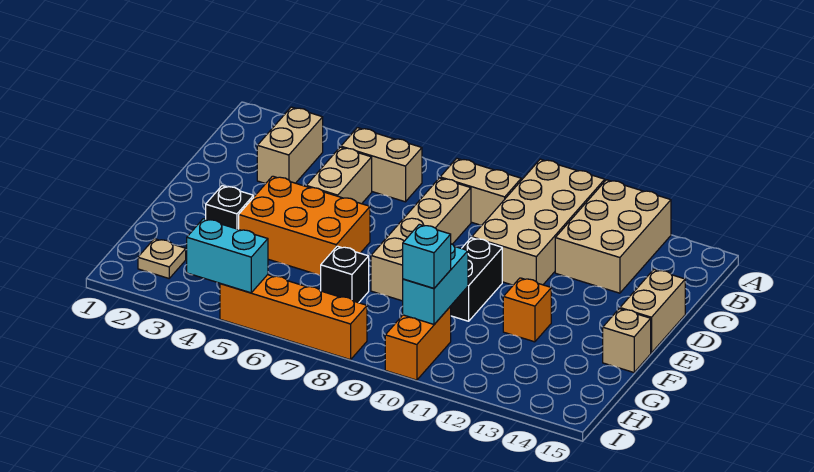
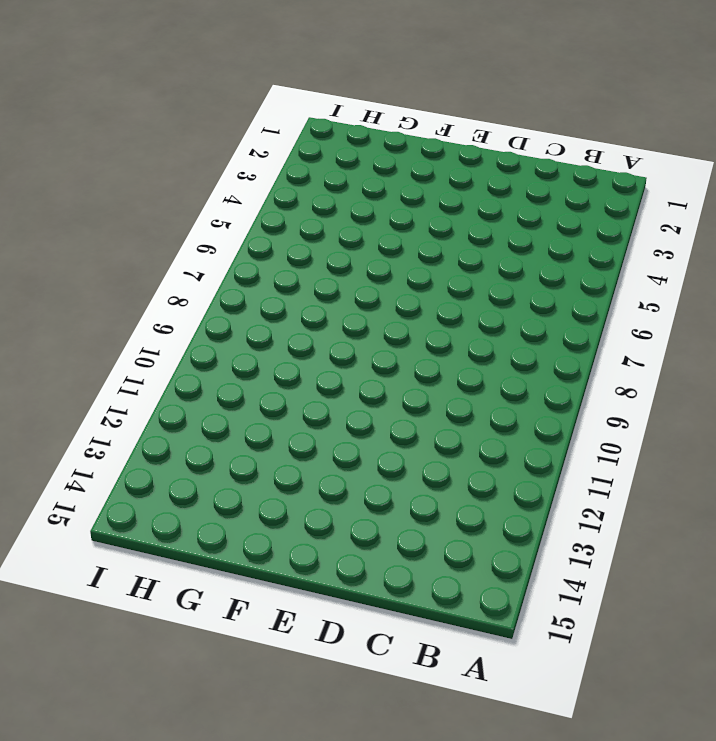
none -> tan 2x4 brick [472,159,605,285]
none -> tan 2x3 brick [555,180,671,293]
none -> tan 1x2 brick [257,107,323,184]

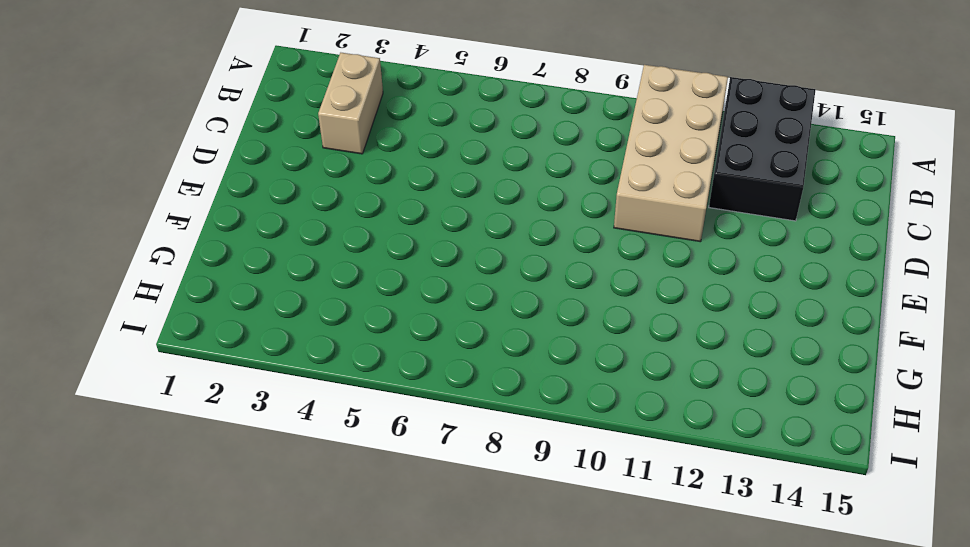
black 2x3 brick [709,77,815,221] -> tan 2x3 brick [555,180,671,293]
none -> tan 1x2 brick [341,128,422,202]
none -> tan 1x2 brick [440,158,521,225]
none -> tan 1x2 brick [306,147,372,204]

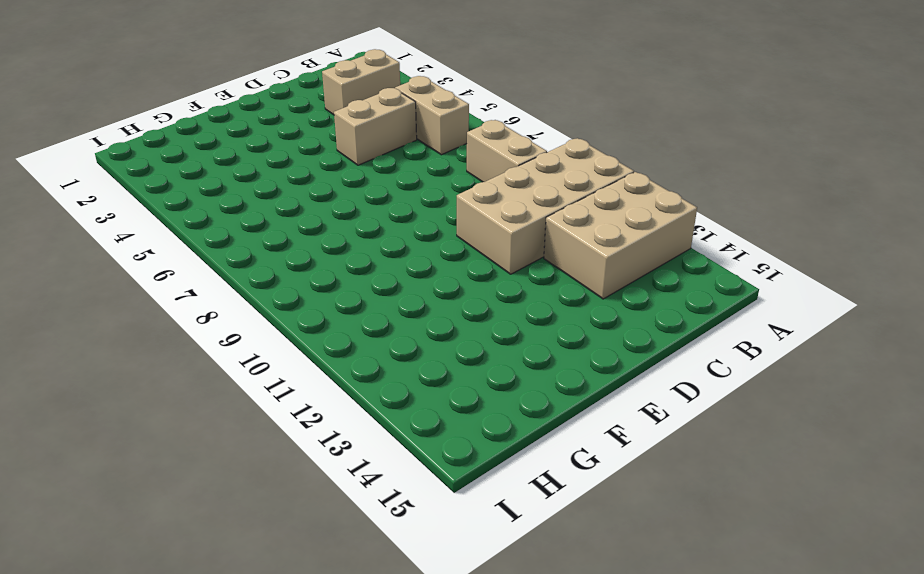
none -> tan 1x4 brick [371,178,471,301]
none -> tan 1x2 brick [620,270,685,353]
none -> orange 2x3 brick [239,176,370,276]

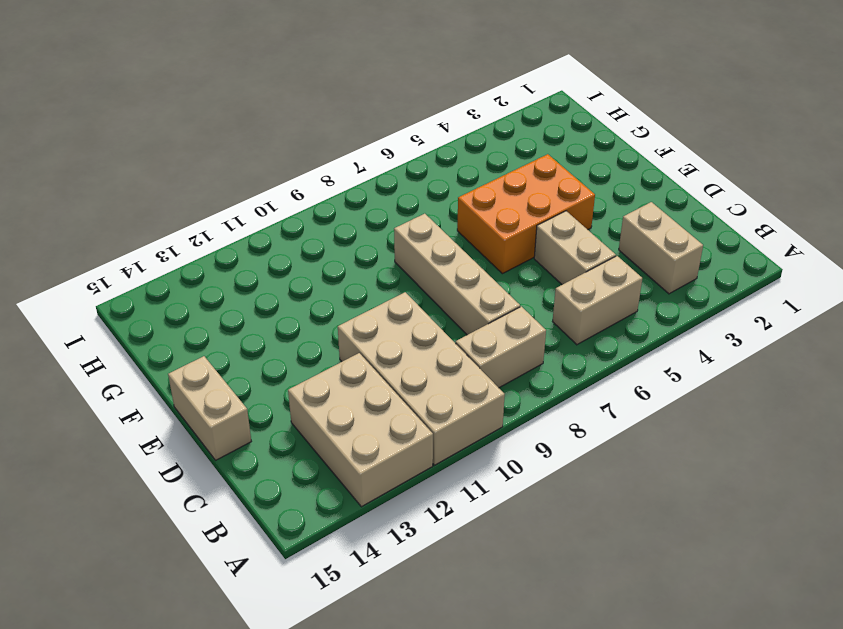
none -> black 1x2 brick [450,238,502,321]
none -> black 1x1 brick [206,186,254,229]
none -> orange 1x1 brick [503,278,551,342]

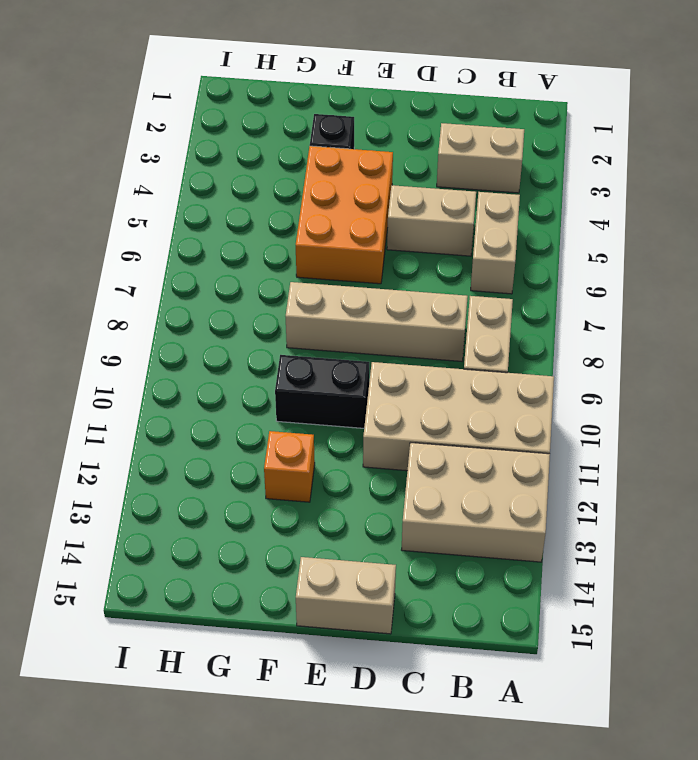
none -> tan 1x1 brick [603,309,651,372]
none -> black 1x1 brick [321,246,369,303]
none -> tan 1x1 plate [138,239,186,278]

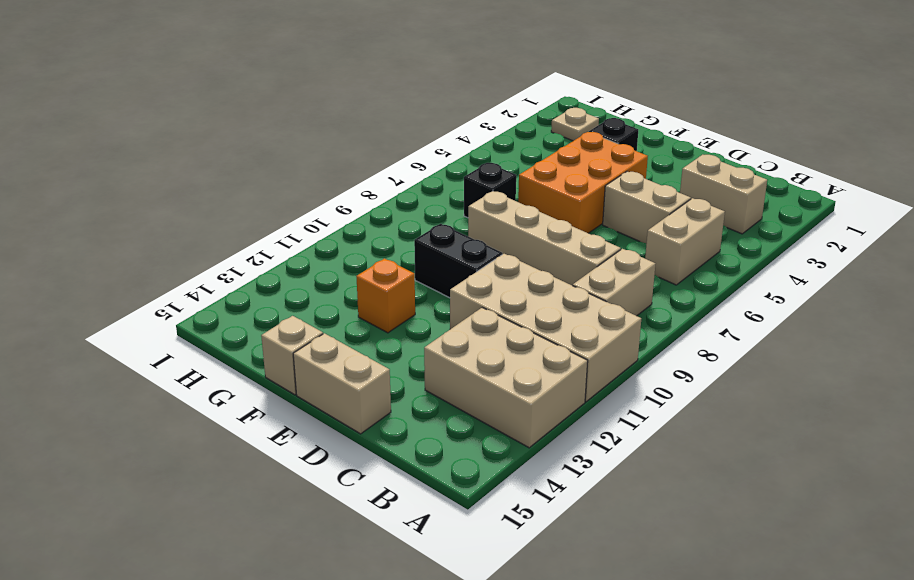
none -> orange 1x2 brick [385,307,451,380]
none -> orange 1x4 brick [220,275,367,360]
none -> cyan 1x2 brick [403,244,468,324]

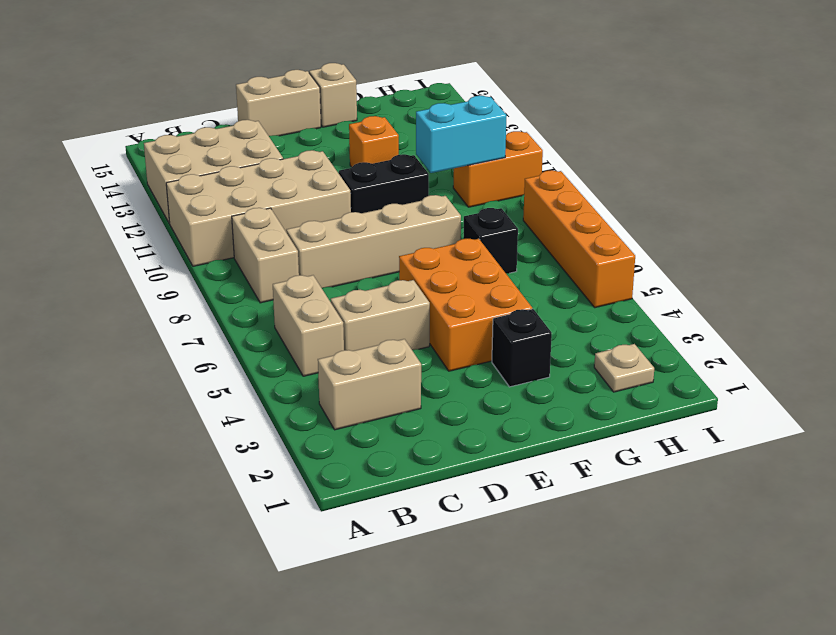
none -> cyan 1x2 brick [187,219,268,293]
none -> cyan 1x1 brick [403,224,451,288]

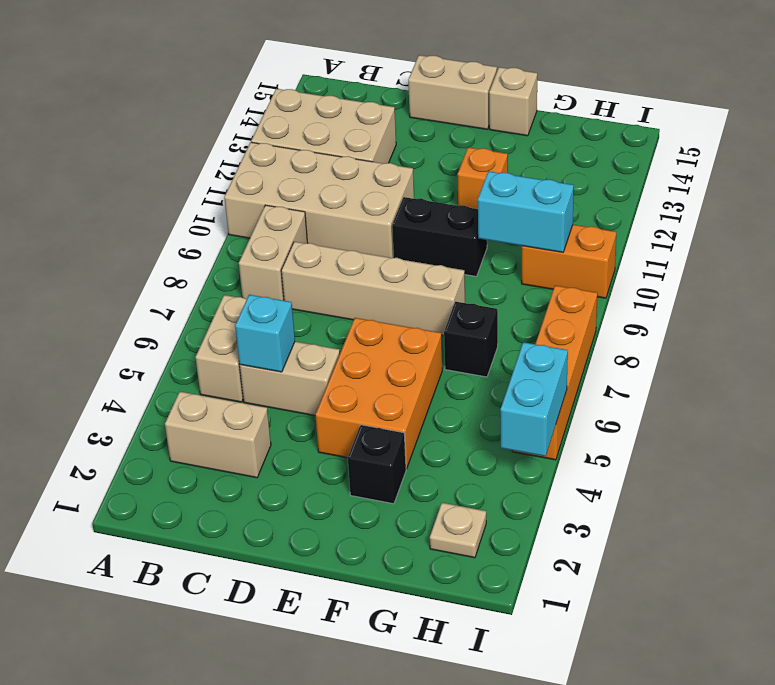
cyan 1x1 brick [235,295,295,372] -> cyan 1x1 brick moved to [403,224,451,288]

